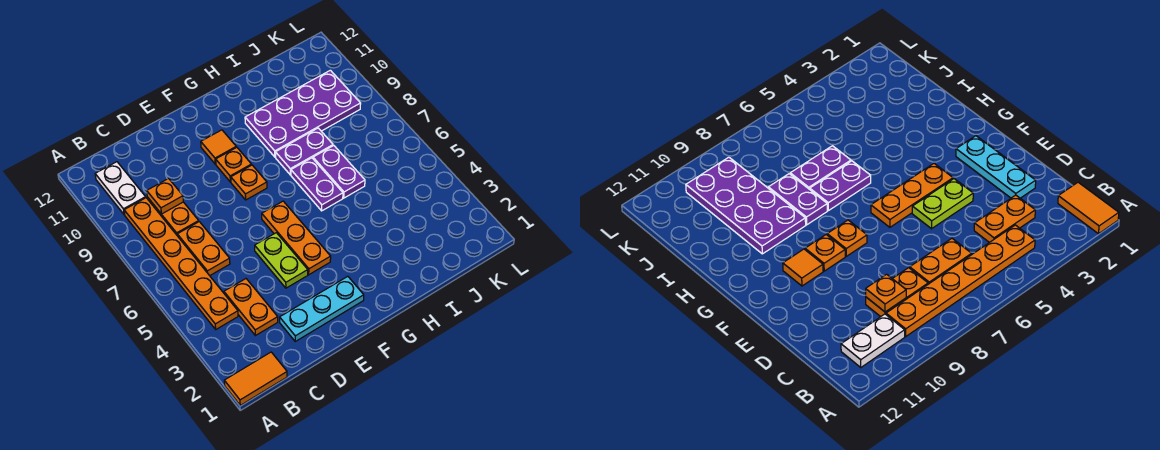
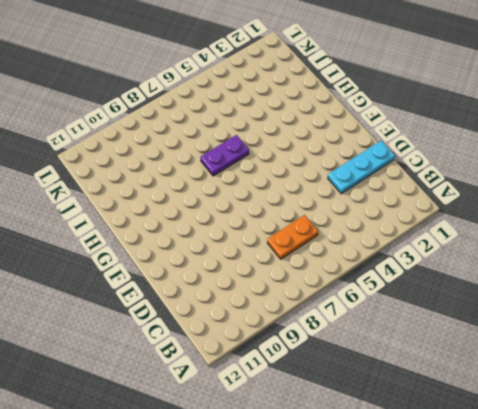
cyan 1x3 plate [328,141,395,194] -> cyan 1x3 plate turned to [280,276,364,341]
none -> orange 1x2 tile [224,352,287,405]
none -> orange 1x6 plate [124,198,238,329]
none -> white 1x2 plate [95,162,146,215]

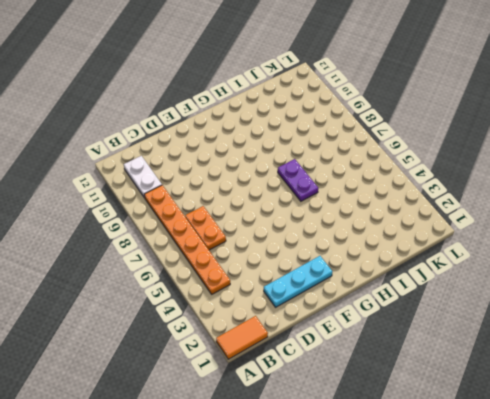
none -> orange 1x2 plate [224,279,278,336]
none -> orange 1x2 plate [147,197,199,235]
none -> lime 1x2 plate [255,233,308,288]

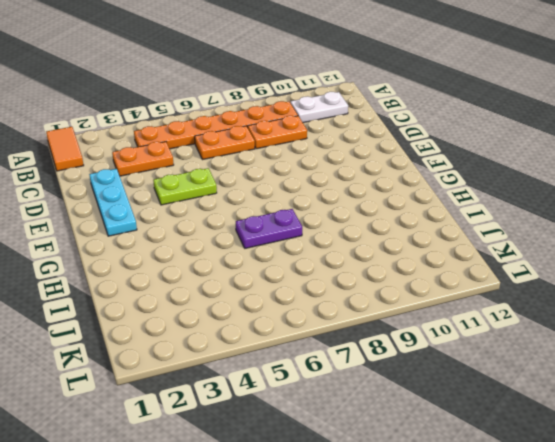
none -> orange 1x3 plate [262,201,331,275]
none -> orange 1x1 plate [231,165,267,200]
none -> orange 1x1 plate [216,147,251,182]

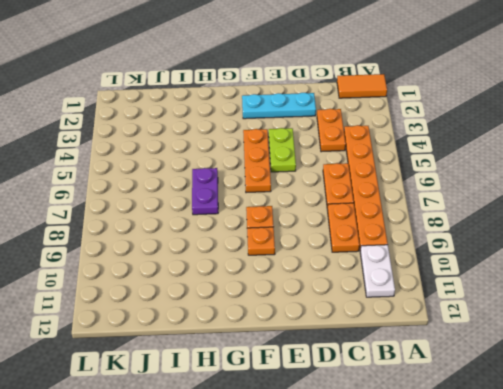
none -> orange 1x1 tile [201,130,236,164]
none -> purple 1x2 plate [275,128,333,175]
none -> purple 2x4 plate [245,70,361,157]

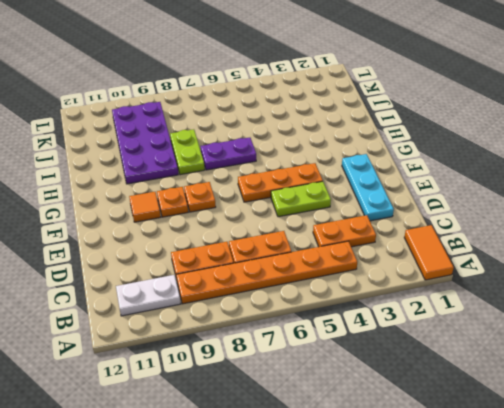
lime 1x2 plate [170,129,205,175] -> purple 1x2 plate [275,128,333,175]
none -> purple 1x2 plate [313,146,365,198]
none -> orange 1x1 plate [147,179,183,214]

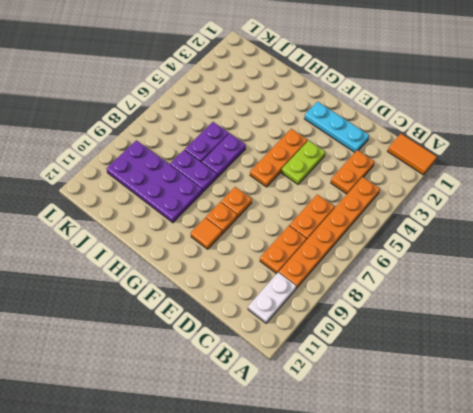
none -> orange 1x1 plate [147,179,183,214]

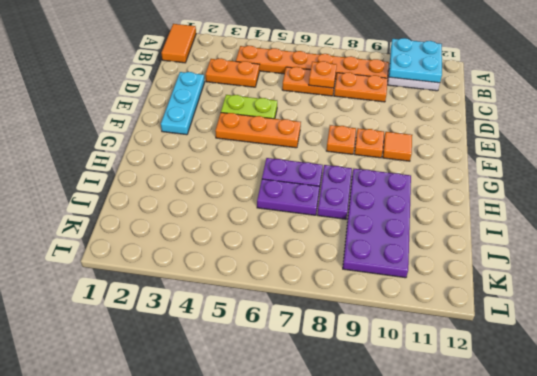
cyan 2x2 plate [389,38,442,83] -> none
orange 1x1 plate [309,61,337,88] -> orange 1x1 plate moved to [147,179,183,214]

